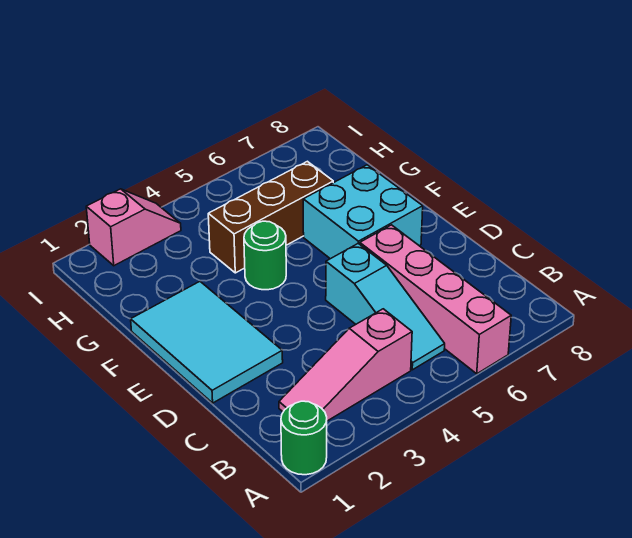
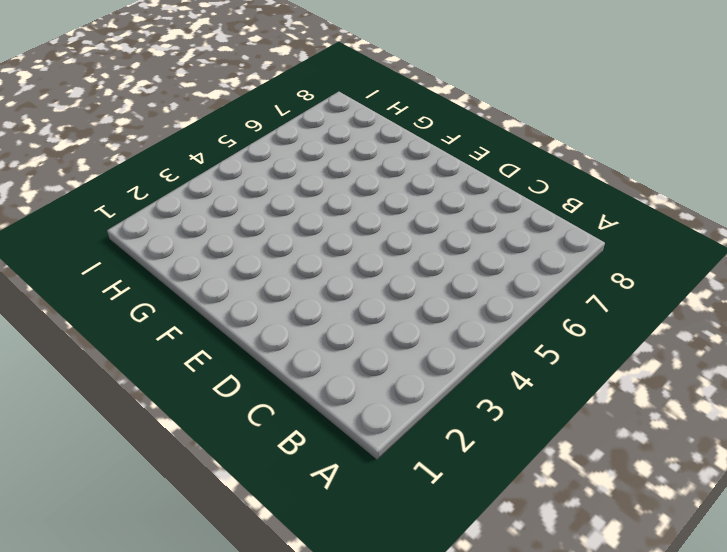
none -> green 1x1 round brick [281,401,327,475]
none -> pink 1x4 brick [360,225,511,374]

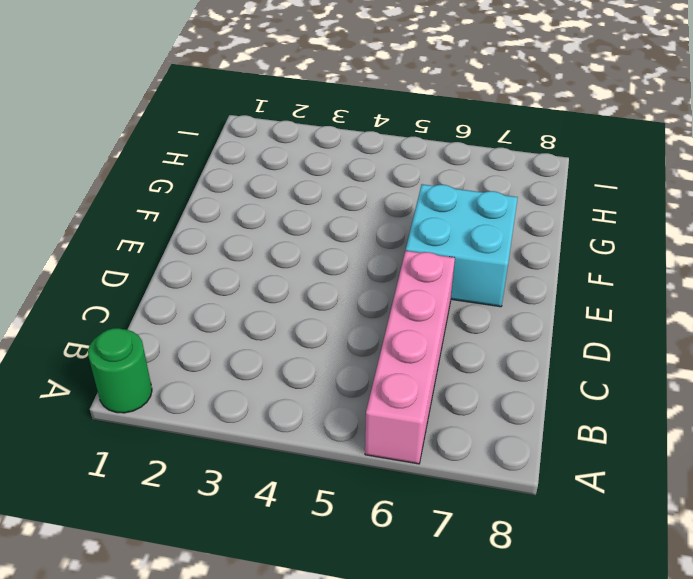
none -> pink 1x3 slope [279,309,412,421]
none -> cyan 1x3 slope [326,244,445,370]

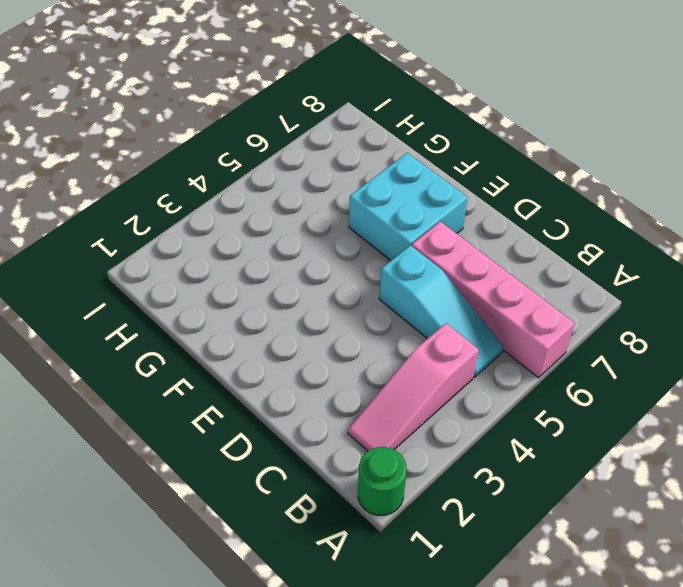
none -> cyan 2x3 tile [131,282,283,403]
none -> green 1x1 round brick [244,221,286,290]

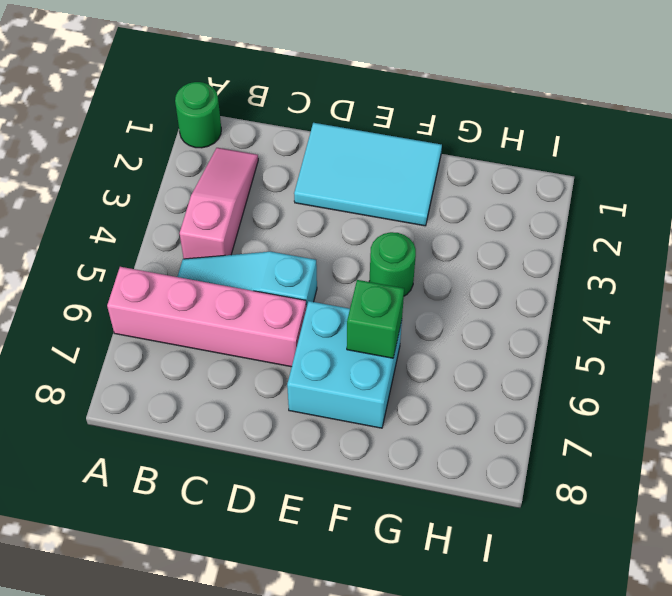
green 1x1 brick [347,280,404,358] -> none
none -> brown 1x3 brick [208,161,333,273]
none -> pink 1x2 slope [86,189,181,266]

